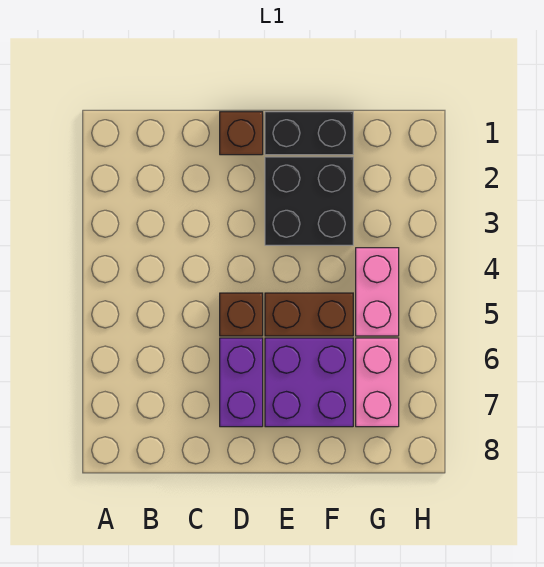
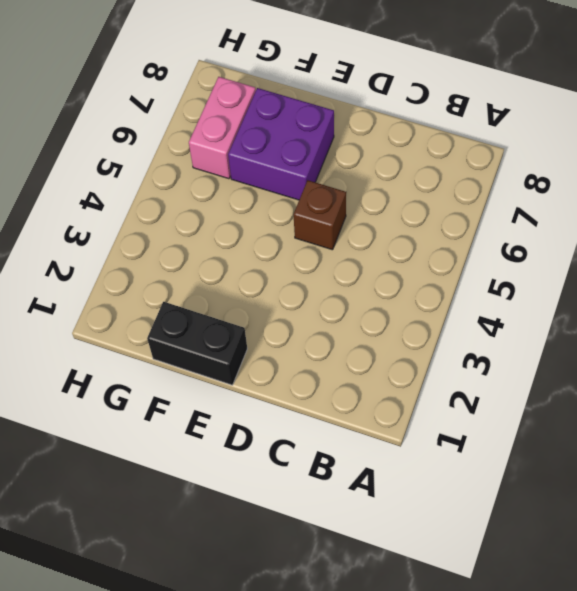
none -> brown 1x1 brick [220,112,263,155]
none -> purple 1x2 brick [220,338,263,427]

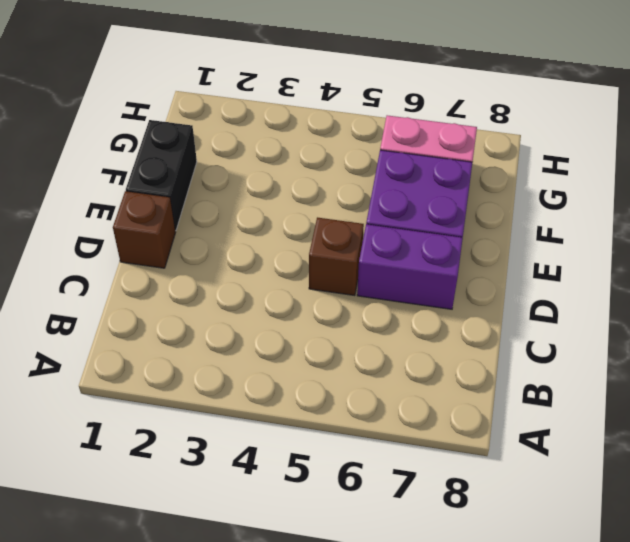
none -> black 2x2 brick [265,157,353,245]
none -> brown 1x2 brick [265,293,353,336]

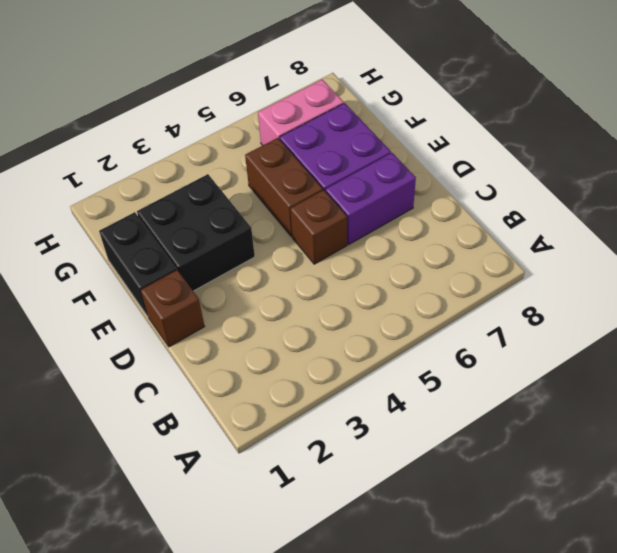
none -> pink 1x2 brick [356,248,399,336]

